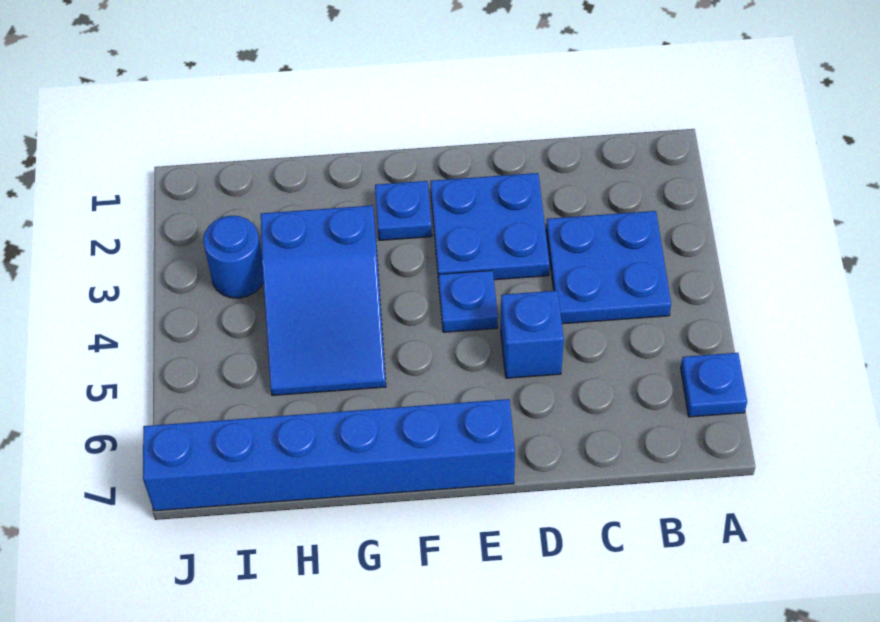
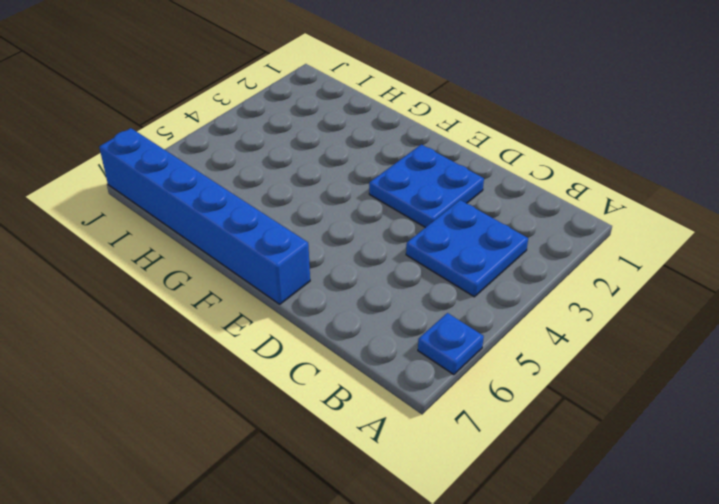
none -> blue 1x1 brick [501,291,564,378]
none -> blue 1x1 plate [438,270,498,332]

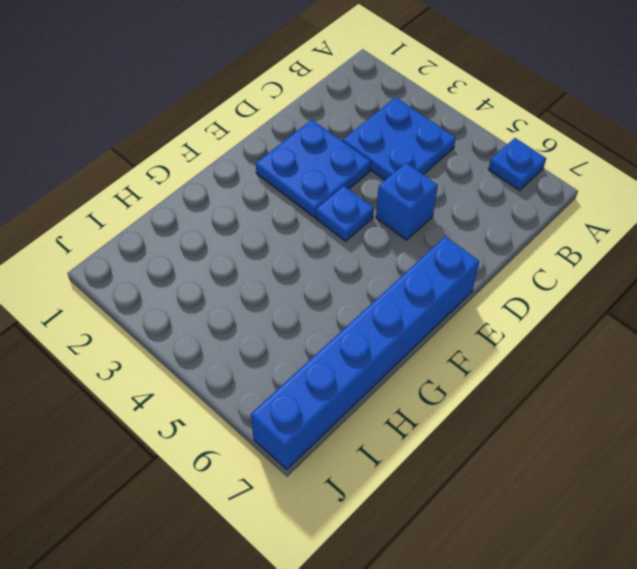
none -> blue 1x1 plate [375,181,432,241]
none -> blue 2x3 slope [261,205,386,396]

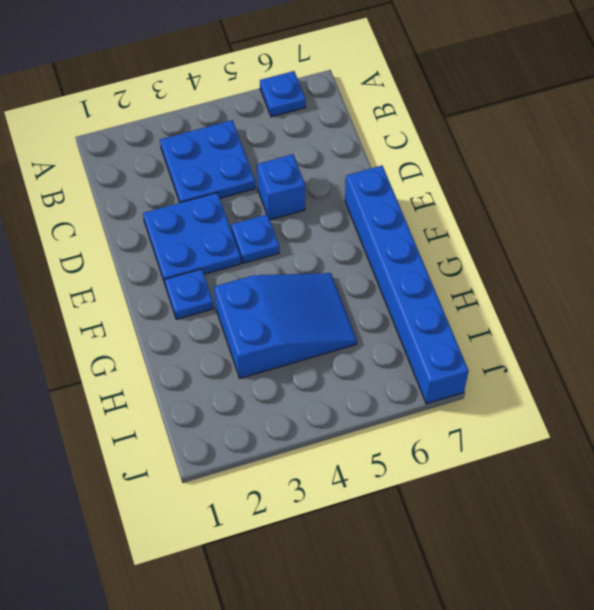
none -> blue 1x1 round brick [203,216,263,298]

